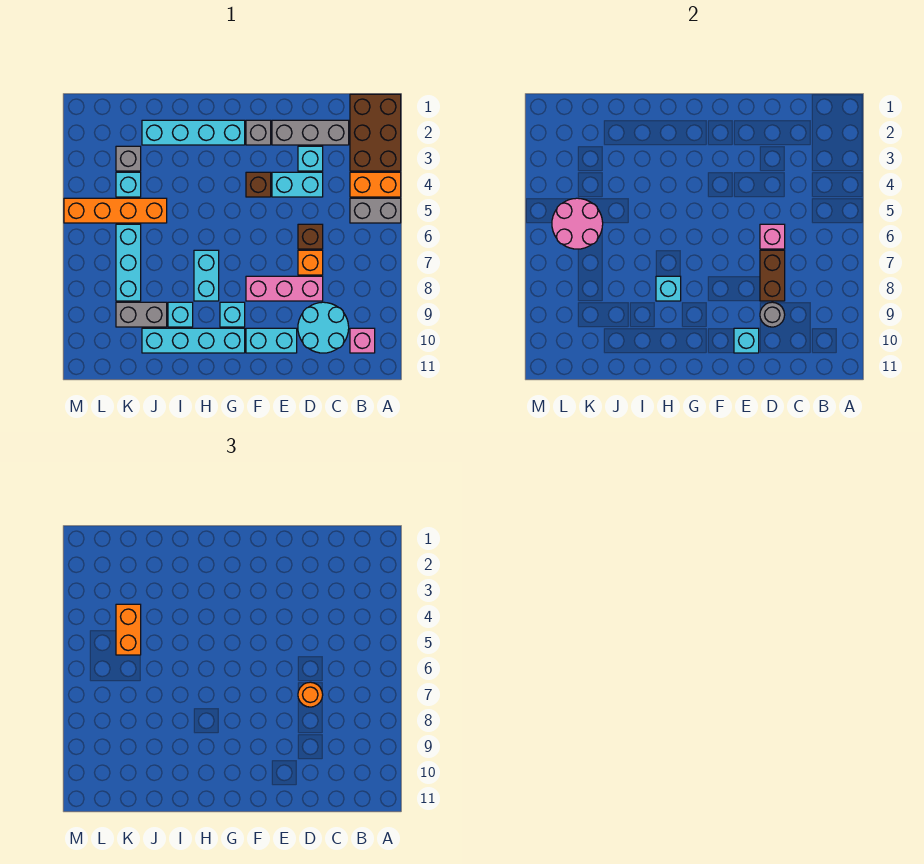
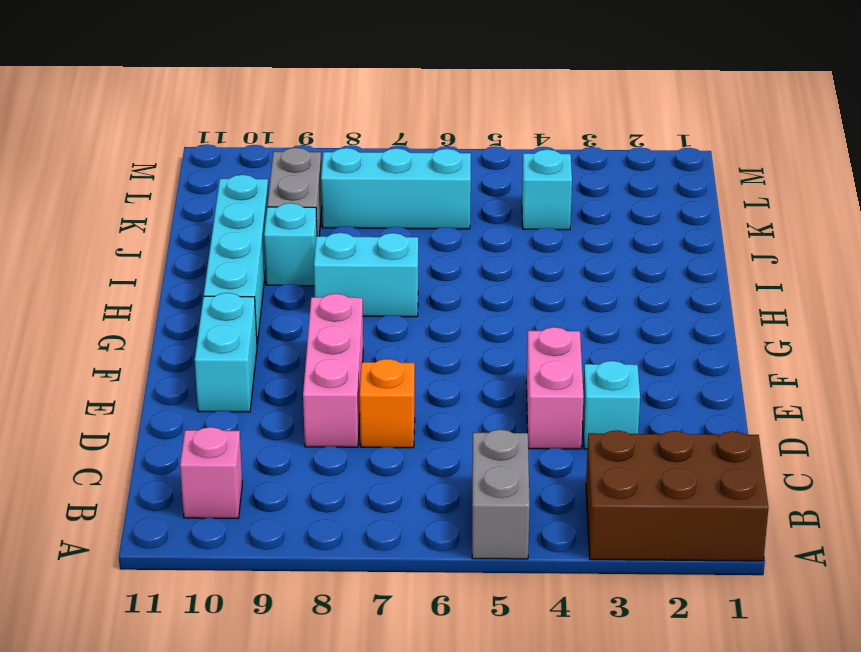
pink 1x2 brick [526,327,584,449] -> cyan 1x2 brick [272,172,323,197]
none -> orange 1x2 brick [350,172,401,197]
none -> grey 1x3 brick [272,120,349,145]
none -> cyan 2x2 round brick [298,302,349,353]
none -> brown 1x1 brick [298,224,323,249]

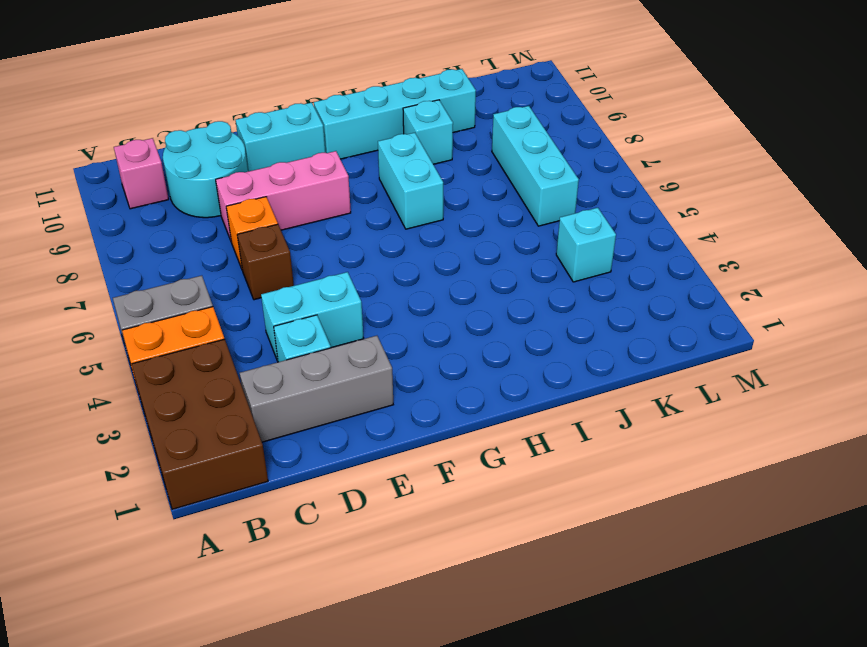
none -> grey 1x1 brick [246,120,271,145]
none -> brown 1x1 brick [246,172,271,197]
none -> cyan 1x4 brick [142,120,245,145]
none -> cyan 1x1 brick [220,302,245,327]

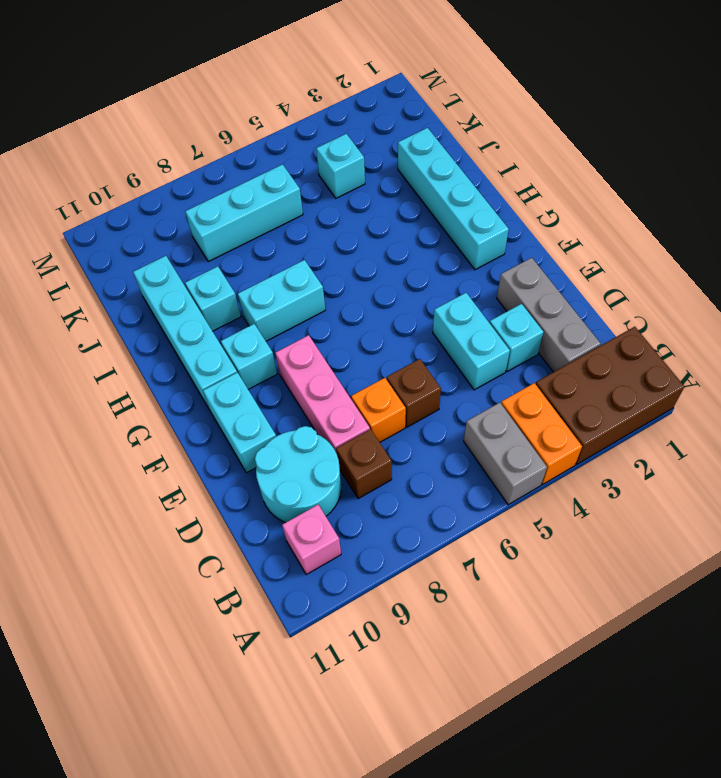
brown 1x1 brick [336,429,392,499] -> brown 1x1 brick moved to [246,172,271,197]
none -> grey 1x1 brick [246,120,271,145]
none -> orange 1x4 brick [64,198,167,223]
none -> grey 1x2 brick [116,302,167,327]
none -> grey 1x1 brick [116,146,141,171]

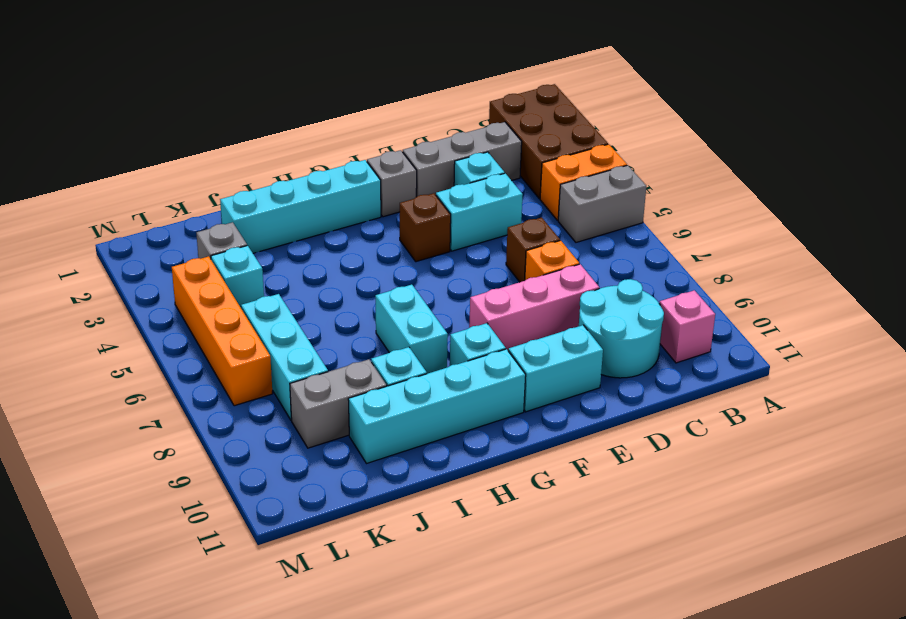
orange 1x4 brick [172,256,273,406] -> orange 1x4 brick turned to [64,198,167,223]
none -> pink 1x1 brick [760,224,785,249]
none -> brown 1x2 brick [760,250,785,301]
none -> grey 1x1 round brick [760,302,785,327]
none -> cyan 1x1 brick [734,328,759,353]

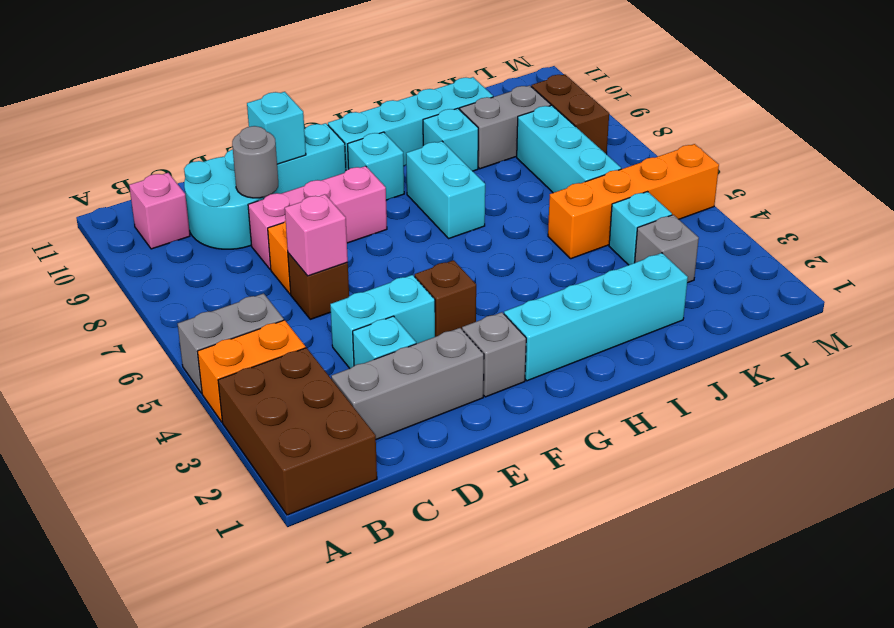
brown 1x2 brick [531,74,609,154] -> brown 1x2 brick moved to [760,250,785,301]
none -> cyan 1x1 brick [656,276,681,301]
none -> pink 2x2 round brick [552,198,603,249]
none -> orange 1x1 round brick [298,682,323,707]
none -> orange 1x2 brick [116,604,141,655]

